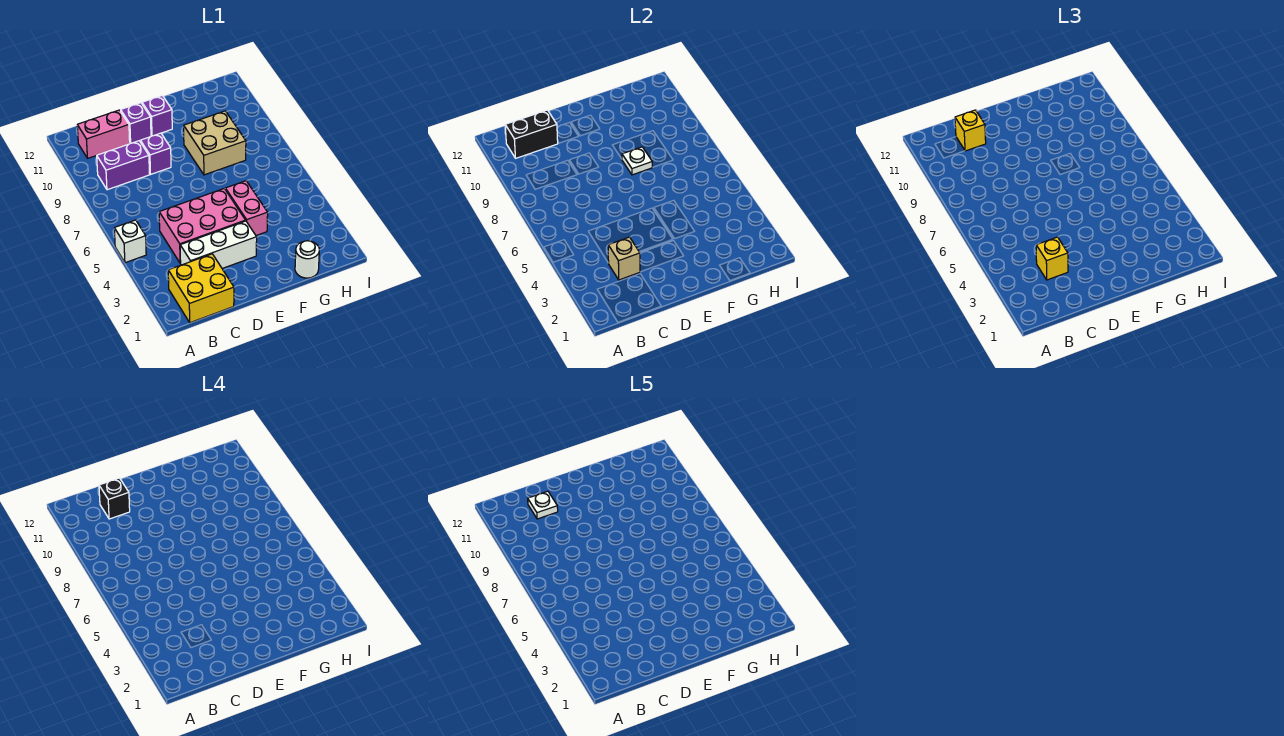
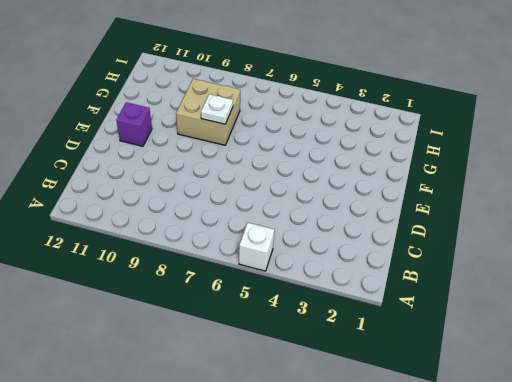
none -> yellow 2x2 brick [168,254,234,323]
none -> purple 1x2 brick [97,141,149,190]
none -> pink 1x2 brick [77,110,130,158]

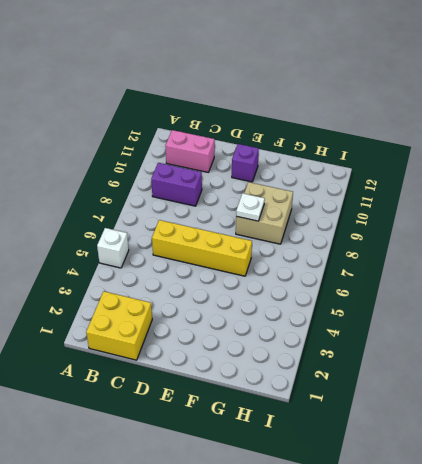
yellow 1x4 brick [152,220,252,276] -> none
none -> white 1x3 brick [180,221,257,269]
none -> pink 2x3 brick [159,188,246,263]
none -> purple 1x1 brick [140,133,171,174]

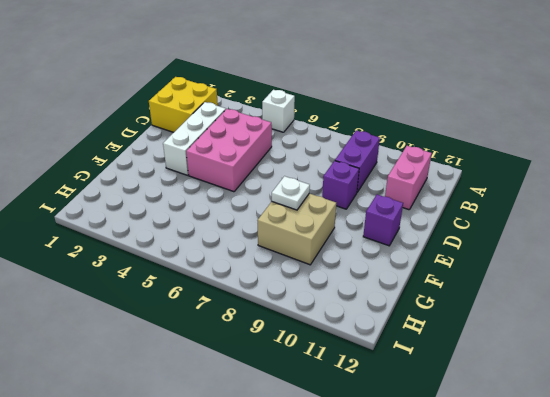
none -> purple 1x1 brick [121,103,151,143]
none -> pink 1x2 brick [225,181,268,236]
none -> white 1x1 round brick [295,241,319,278]

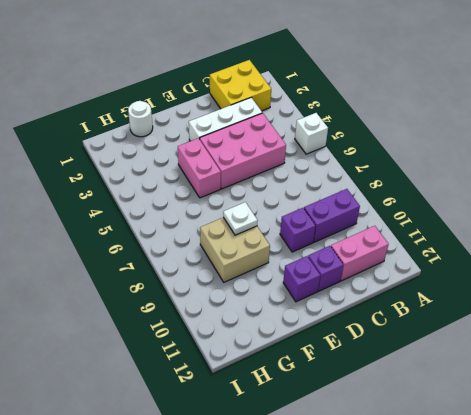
none -> black 1x2 brick [505,110,558,158]
none -> tan 1x1 brick [608,237,640,280]
none -> yellow 1x1 brick [1036,237,1068,280]

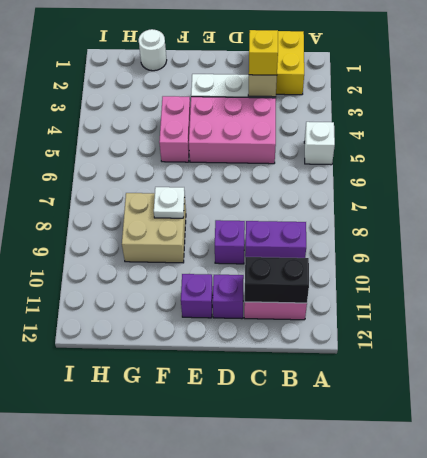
none -> yellow 1x1 brick [955,110,986,151]
none -> black 1x1 brick [99,478,130,519]
none -> white 1x1 plate [528,491,558,519]

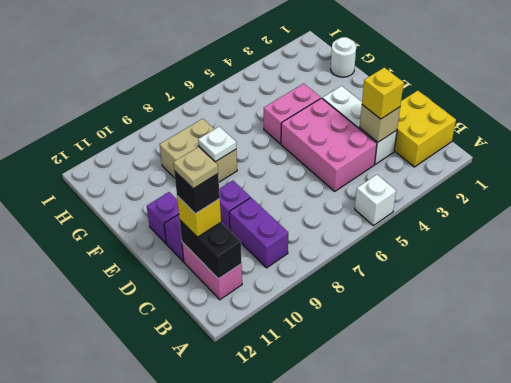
tan 1x1 plate [173,147,218,189] -> white 1x1 plate [528,491,558,519]

